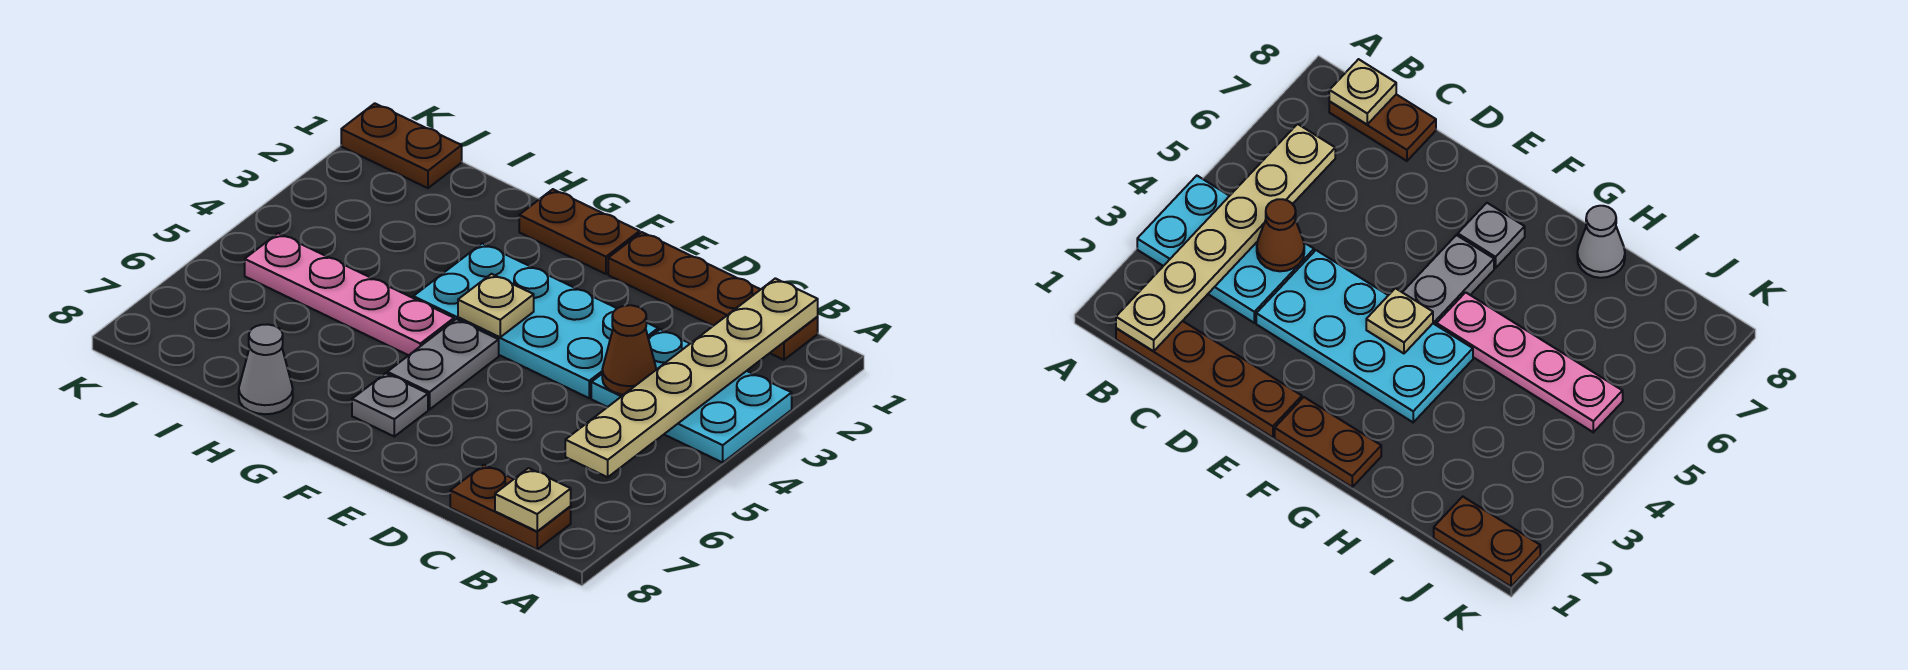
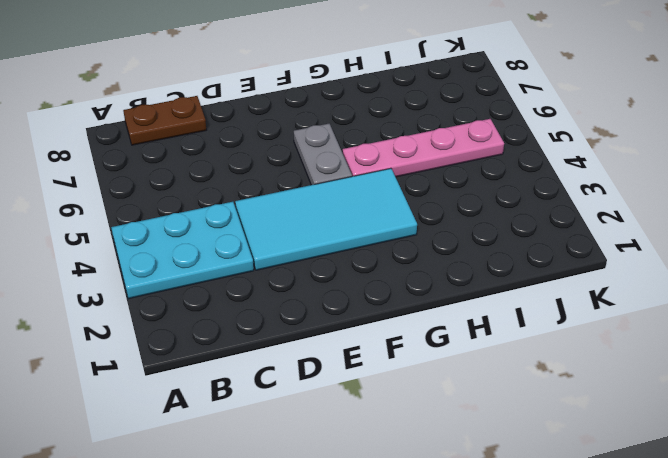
cyan 2x4 tile [235,168,417,270] -> cyan 2x4 plate [413,243,658,398]
none -> brown 1x4 plate [608,232,818,360]
none -> brown 1x2 plate [519,189,640,274]
none -> grey 1x1 plate [352,373,428,436]

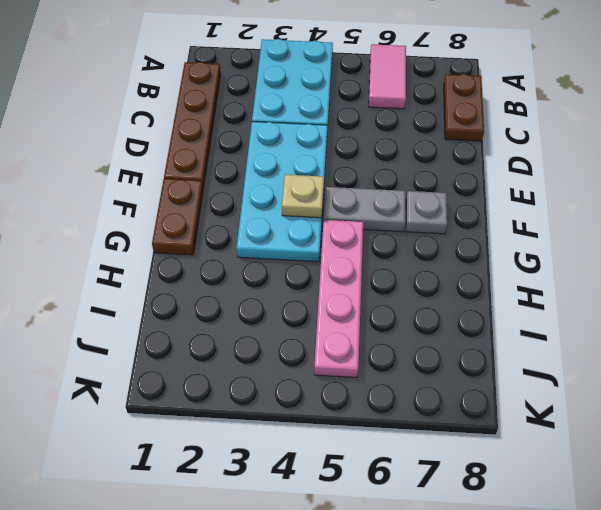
pink 1x2 tile [369,44,406,109] -> none
none -> grey 1x1 cone [239,324,293,414]
none -> brown 1x2 plate [341,103,462,188]
none -> tan 1x6 plate [565,278,818,477]

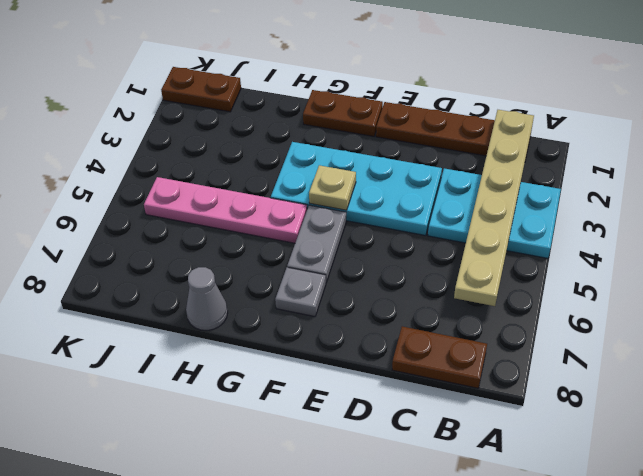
none -> tan 1x1 plate [495,468,571,531]
none -> brown 1x1 cone [602,305,656,395]

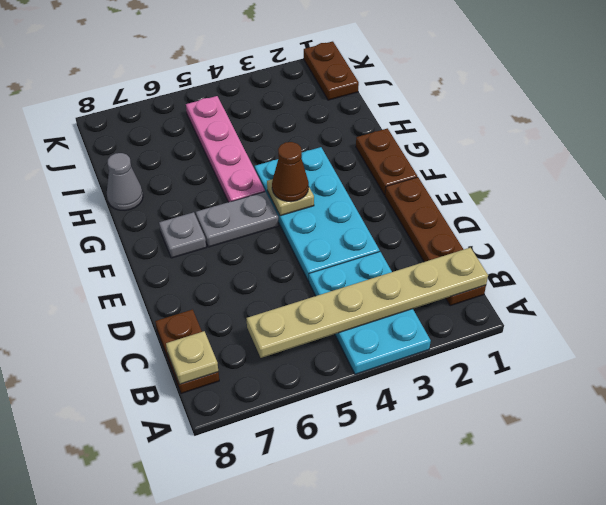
brown 1x1 cone [272,142,309,202] -> brown 1x1 cone moved to [602,305,656,395]

